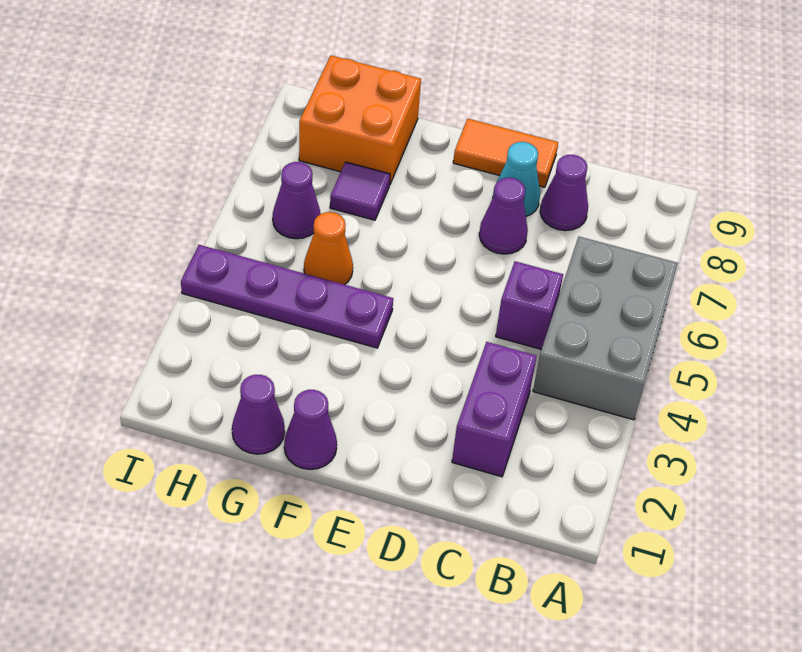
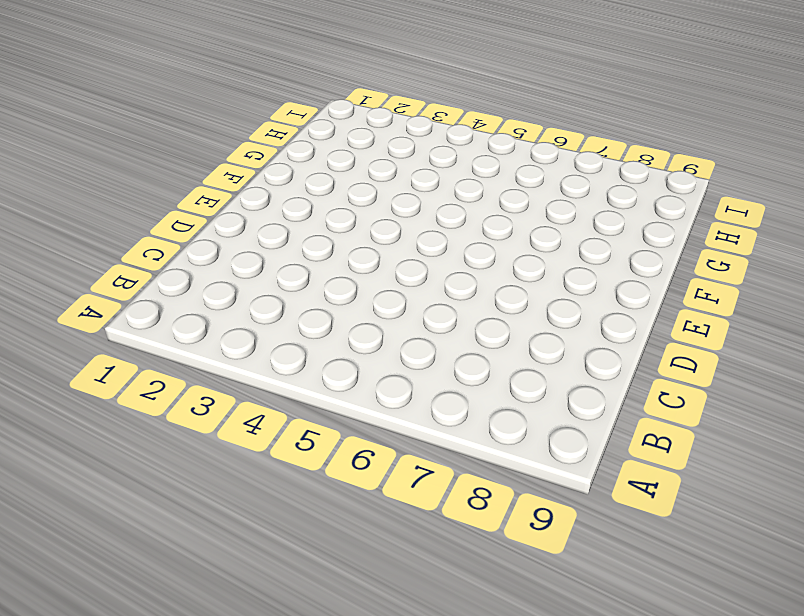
none -> grey 2x3 brick [533,237,678,420]
none -> purple 1x2 brick [452,342,537,477]
none -> purple 1x1 brick [496,261,563,349]

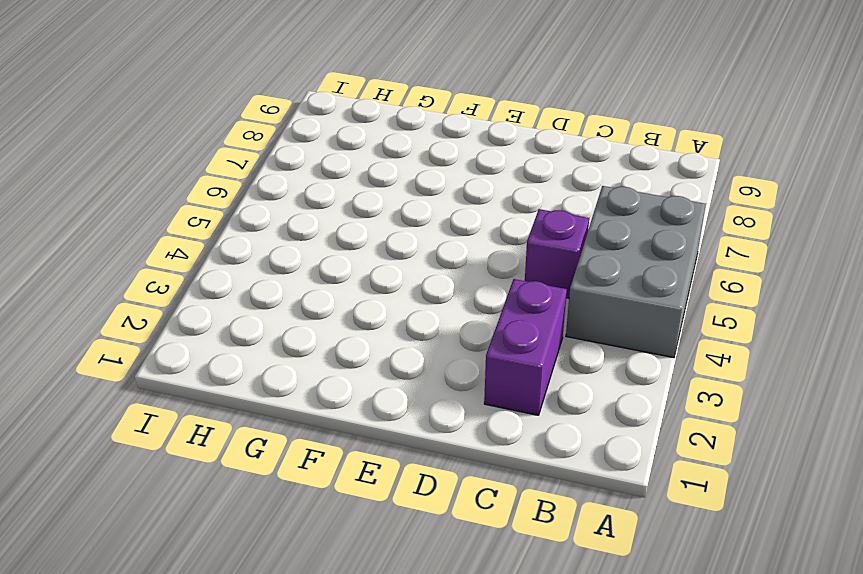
none -> purple 1x1 cone [540,155,588,231]
none -> purple 1x1 cone [479,178,528,254]
none -> cyan 1x1 cone [493,142,540,216]

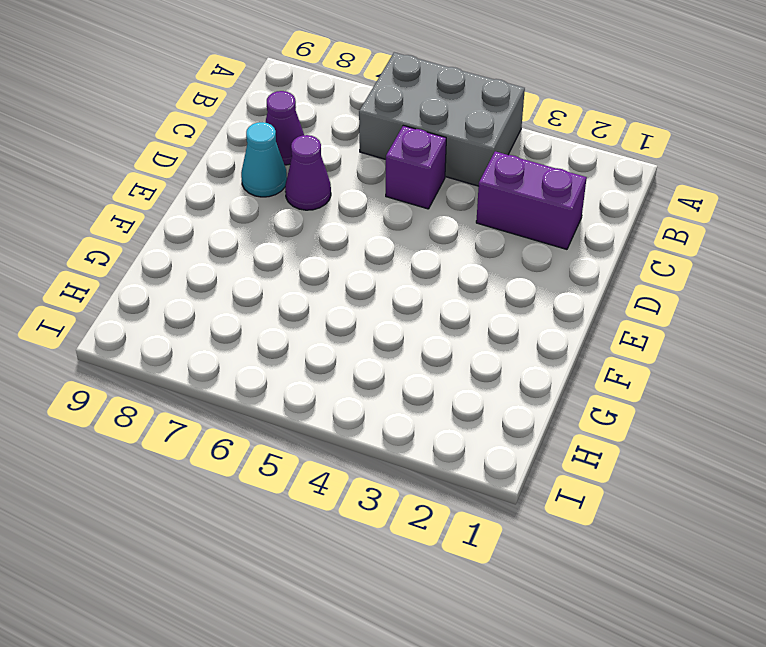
none -> orange 1x2 tile [453,119,558,187]
none -> purple 1x1 cone [284,390,337,469]
none -> purple 1x4 plate [181,245,393,348]

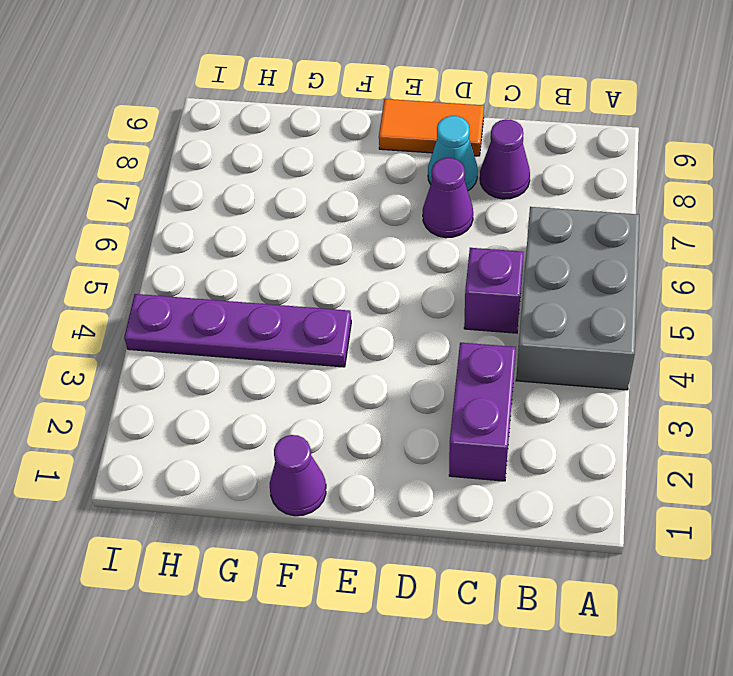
none -> purple 1x1 cone [232,375,285,454]
none -> orange 1x1 cone [304,212,353,285]
none -> purple 1x1 tile [330,162,390,220]

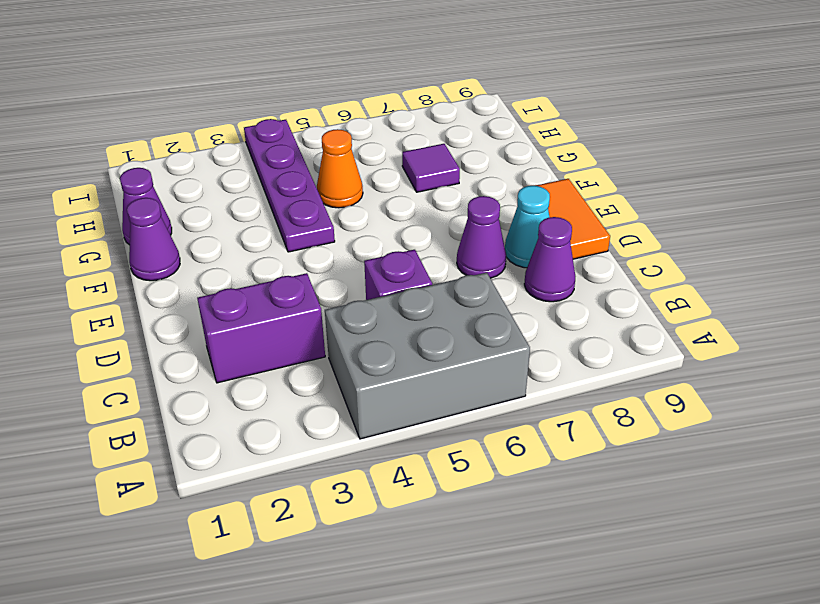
none -> orange 2x2 brick [299,56,421,184]
none -> purple 1x1 cone [273,162,321,239]

